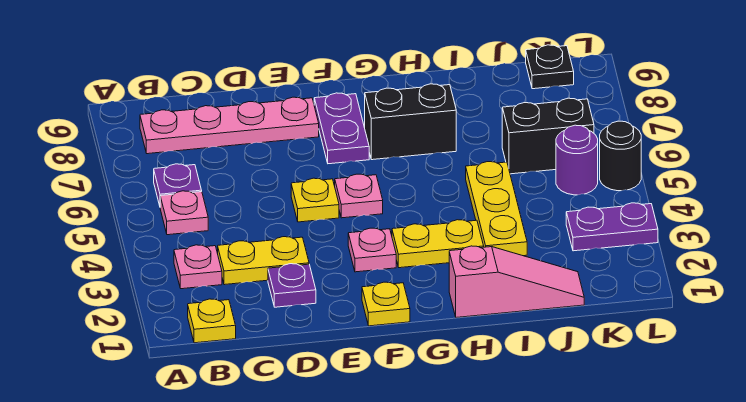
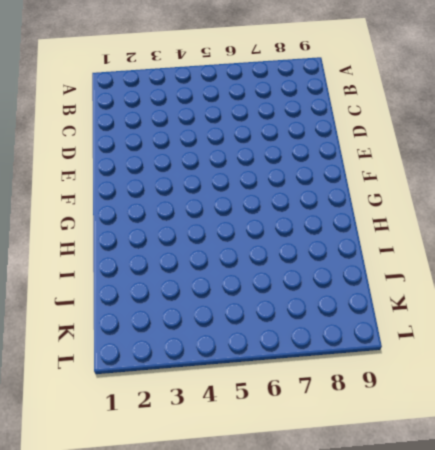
none -> yellow 1x1 plate [188,299,236,343]
none -> pink 1x1 plate [174,245,222,289]
none -> pink 1x1 plate [160,191,208,235]

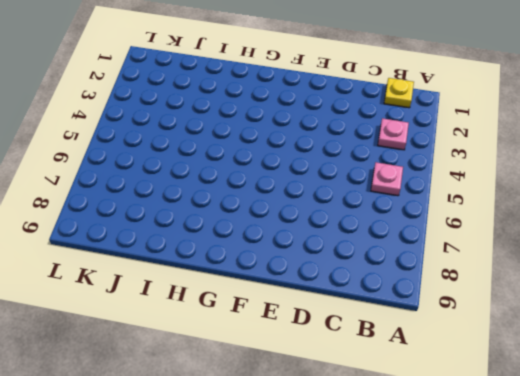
none -> purple 1x1 plate [154,164,202,206]
none -> pink 1x4 plate [140,97,319,154]
none -> yellow 1x2 plate [218,237,309,285]

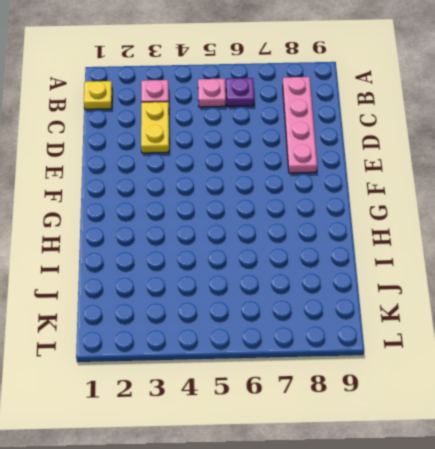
none -> purple 1x1 plate [268,264,316,307]
none -> yellow 1x1 plate [291,178,339,222]
none -> yellow 1x1 plate [362,282,410,326]

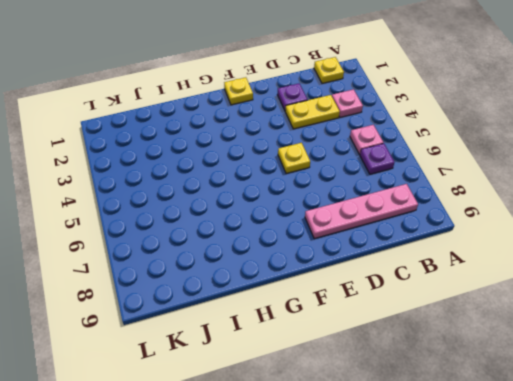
none -> pink 1x1 plate [348,228,396,272]
none -> pink 1x1 plate [335,174,383,218]
none -> purple 1x2 plate [314,93,369,164]

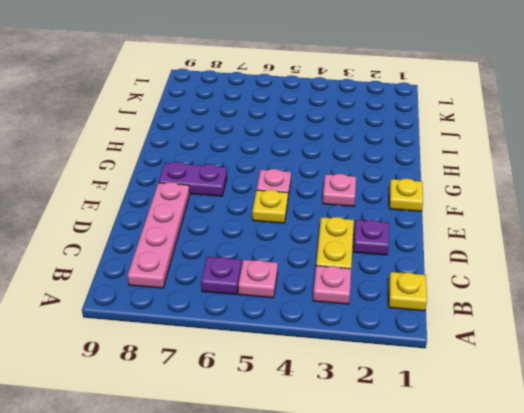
none -> yellow 1x2 plate [392,220,484,268]
none -> black 1x2 brick [365,84,456,160]
none -> pink 1x3 slope [449,246,584,317]

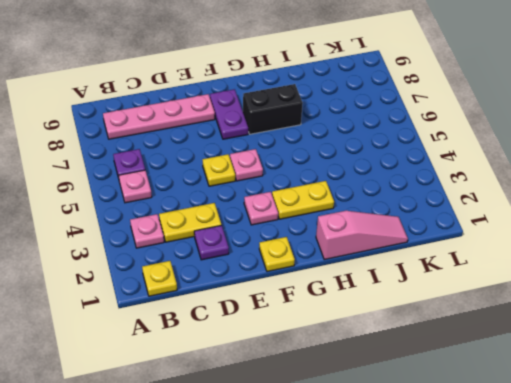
none -> yellow 1x3 plate [466,162,527,256]
none -> black 1x2 brick [502,98,594,174]
none -> purple 1x2 plate [566,203,658,251]

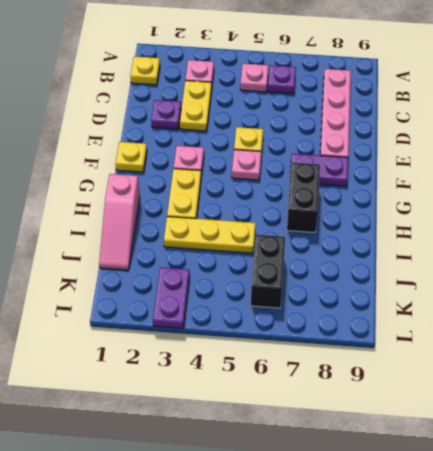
none -> purple 1x1 round brick [556,125,598,195]
none -> black 1x1 plate [526,45,574,89]
none -> black 1x1 round brick [600,121,641,191]

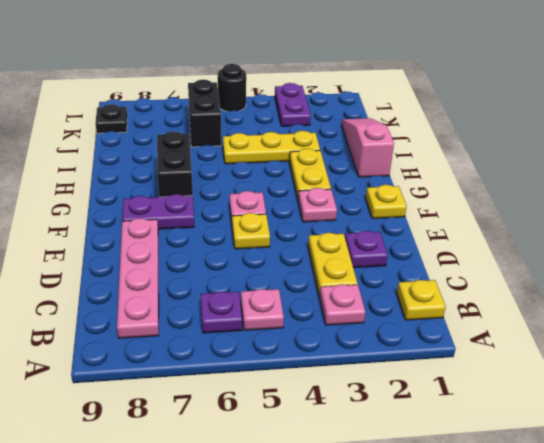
none -> purple 1x1 round brick [556,125,598,195]

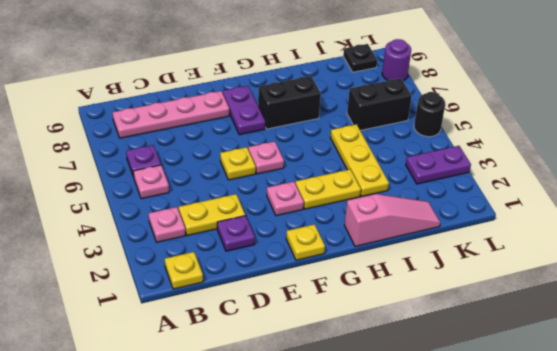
purple 1x1 round brick [382,39,411,81] -> purple 1x1 round brick moved to [556,125,598,195]

